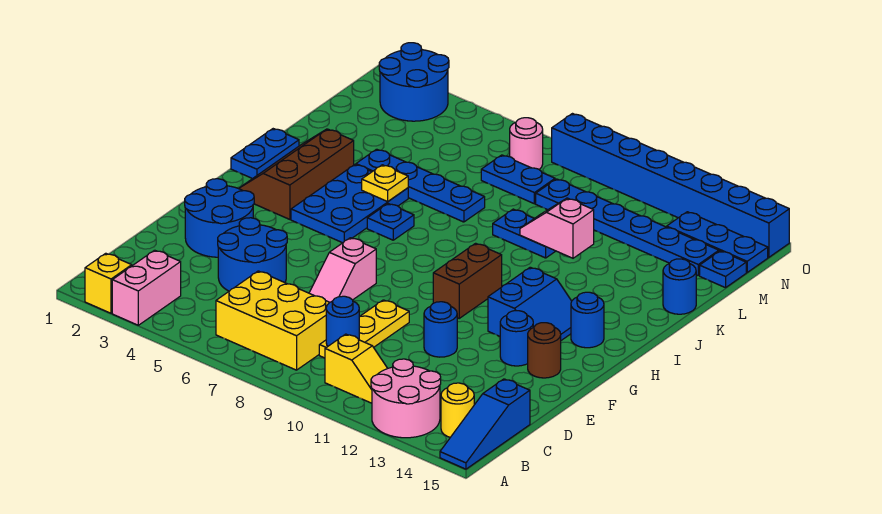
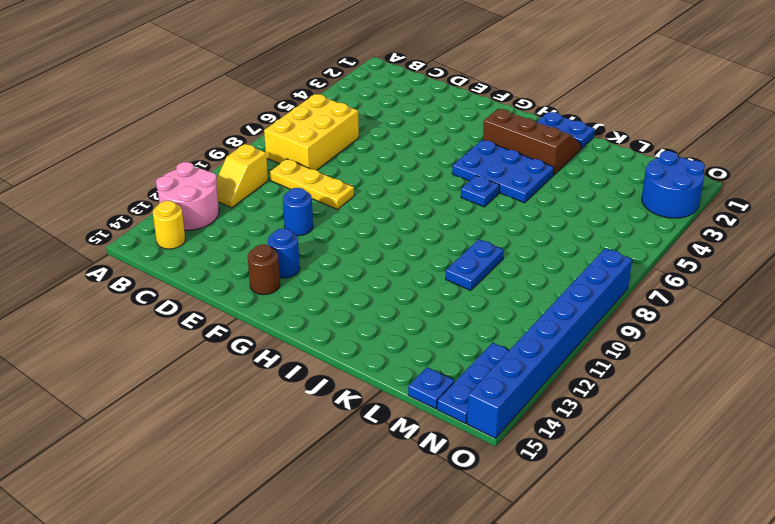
none -> yellow 1x1 brick [85,253,132,313]
none -> pink 1x2 brick [112,250,181,325]
none -> blue 1x3 slope [440,379,530,469]
none -> blue 2x2 round brick [218,218,287,291]

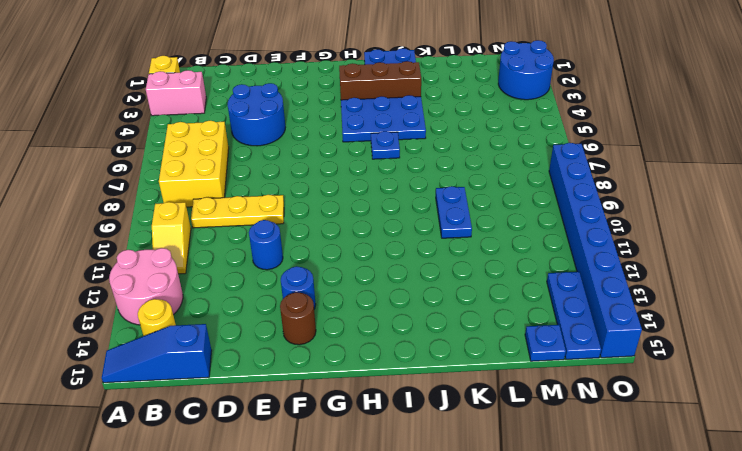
none -> blue 2x2 round brick [185,179,254,257]
none -> pink 1x2 slope [309,238,376,302]
none -> brown 1x2 brick [433,243,502,318]
none -> blue 2x2 slope [488,267,572,340]

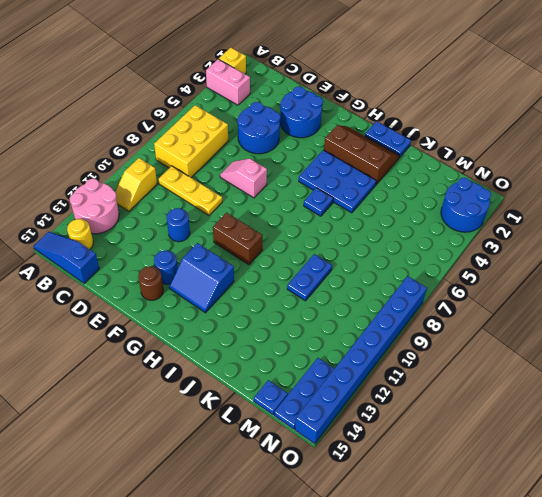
none -> blue 1x1 round brick [571,292,604,348]
none -> blue 1x4 plate [356,149,485,222]
none -> blue 1x1 round brick [663,259,696,314]
none -> blue 1x2 plate [481,155,555,204]

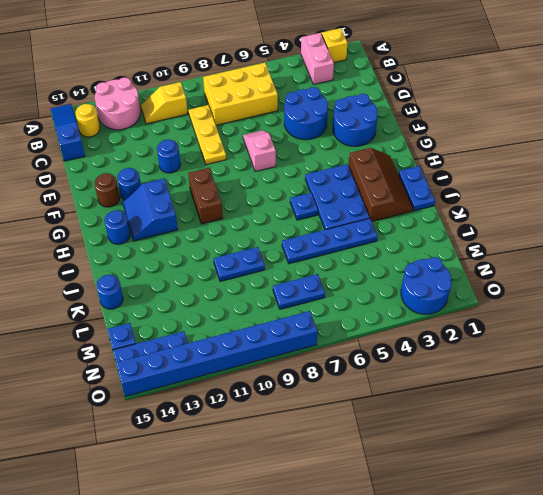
none -> blue 1x6 plate [536,179,719,275]
none -> pink 1x1 round brick [510,118,543,169]
none -> blue 1x1 round brick [326,296,359,346]
none -> yellow 1x1 plate [362,165,408,202]

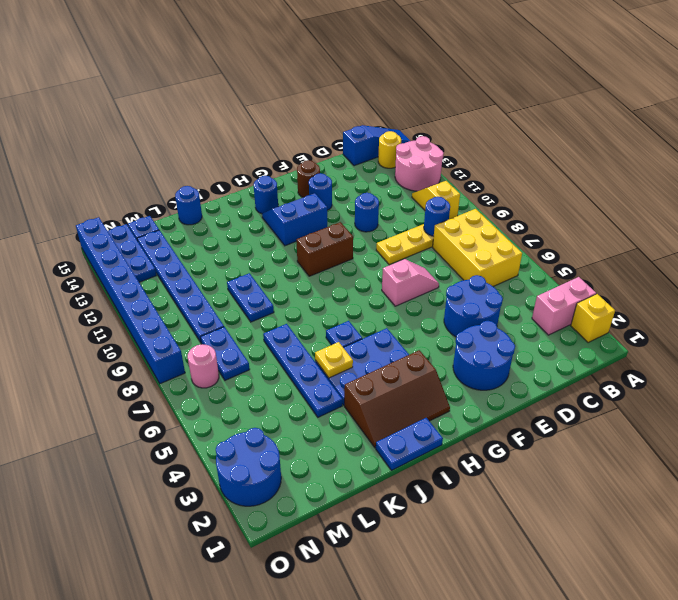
none -> pink 1x2 slope [520,198,594,258]

